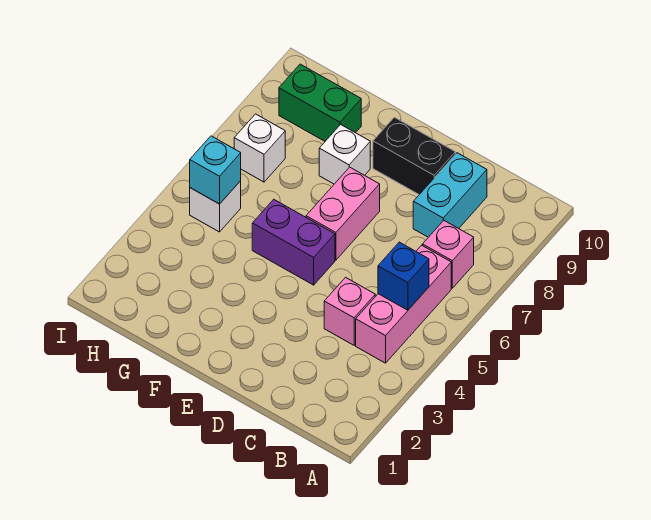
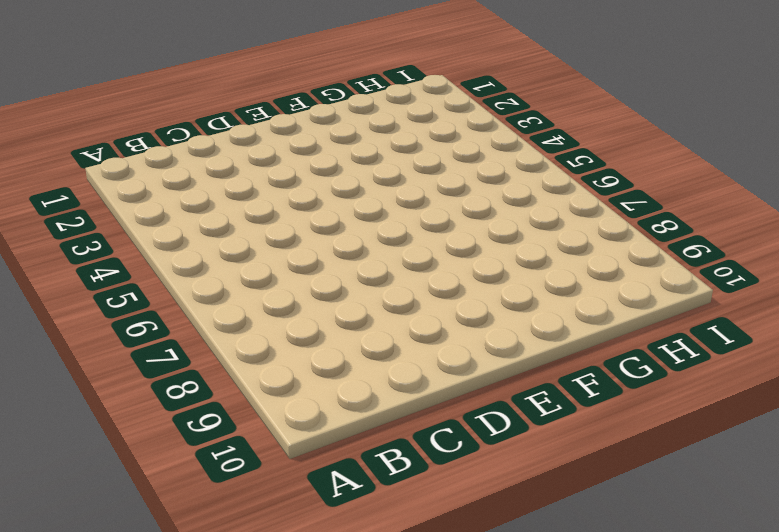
none -> pink 1x3 brick [356,245,451,363]
none -> pink 1x1 brick [423,221,474,288]
none -> pink 1x1 brick [324,277,375,345]

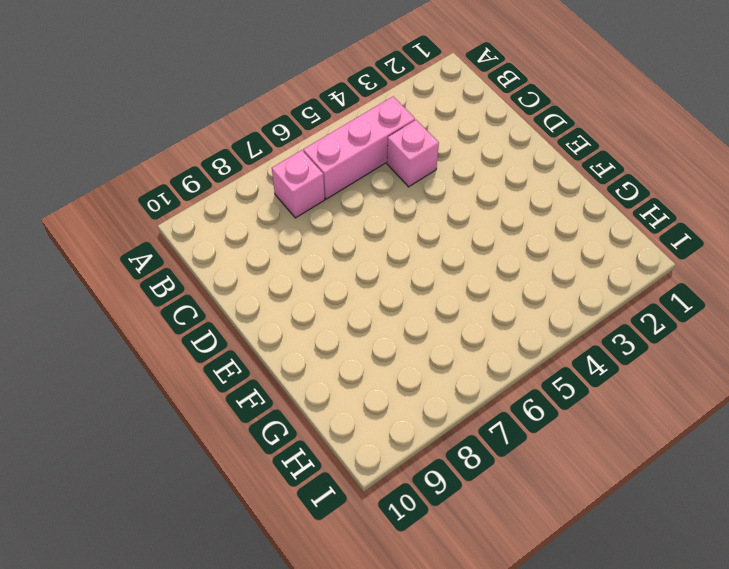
none -> cyan 1x2 brick [413,153,487,237]
none -> black 1x2 brick [373,117,455,195]
none -> purple 1x2 brick [252,199,335,285]

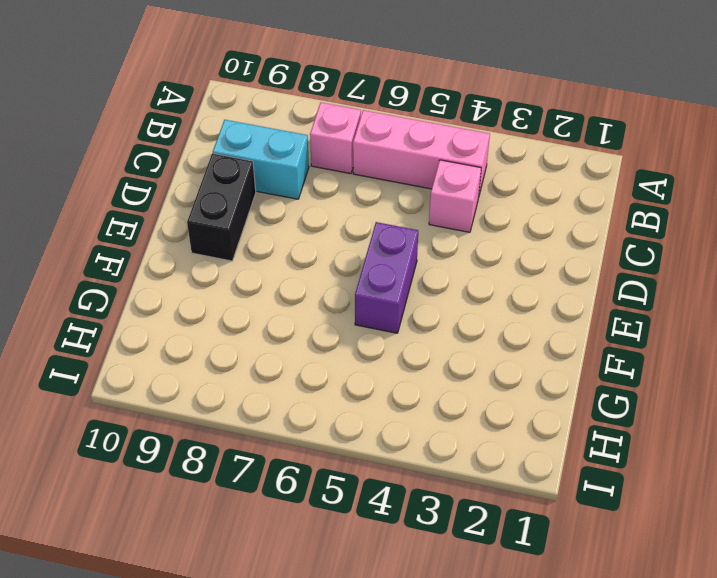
none -> pink 1x2 brick [306,167,380,260]
none -> white 1x1 brick [319,125,370,184]
none -> green 1x2 brick [279,64,361,141]

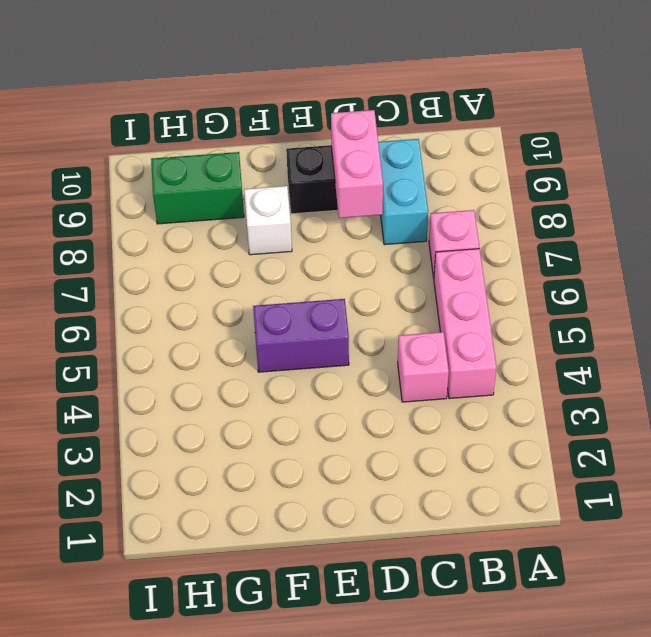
pink 1x2 brick [331,110,383,218] -> pink 1x2 brick moved to [306,167,380,260]
none -> white 1x1 brick [190,181,241,232]
none -> white 1x1 brick [234,114,285,182]
none -> blue 1x1 brick [378,242,429,310]

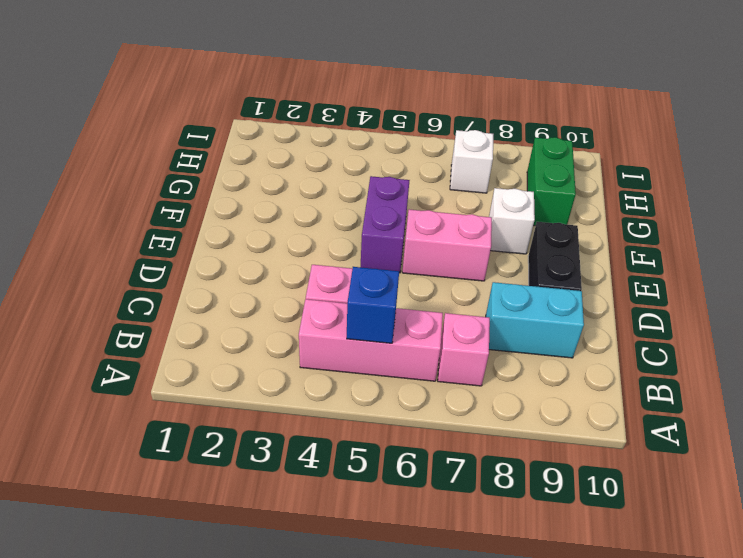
none -> white 1x1 brick [190,181,241,232]
none -> cyan 1x1 brick [190,136,241,204]

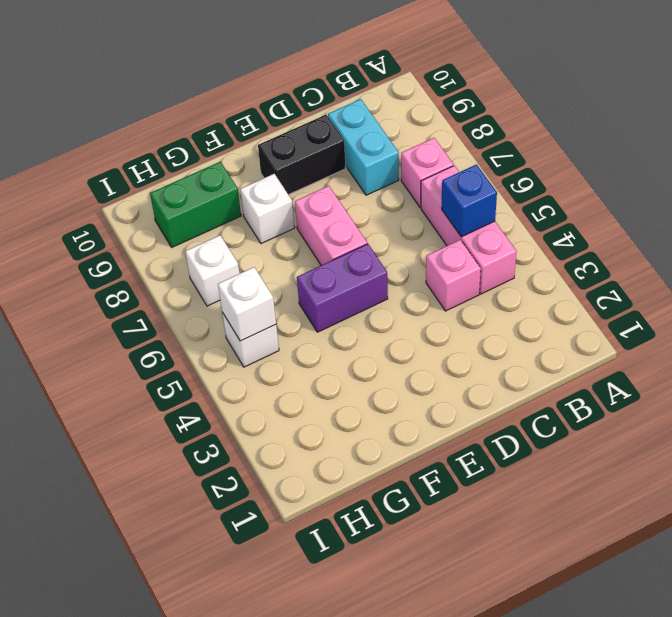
white 1x1 brick [218,267,276,341] -> cyan 1x1 brick [190,136,241,204]

